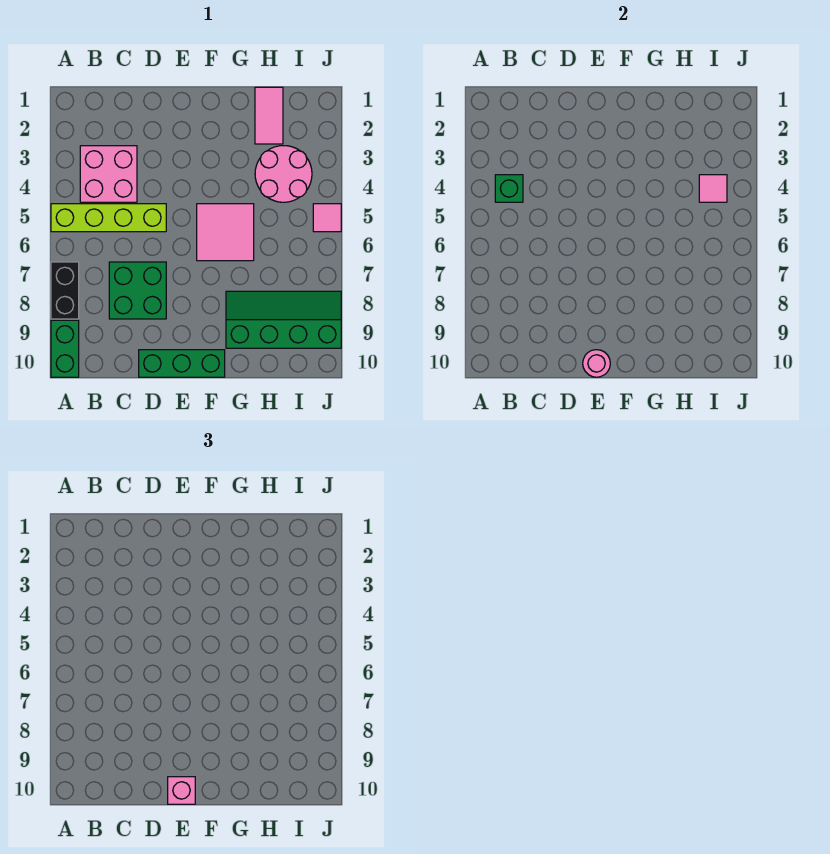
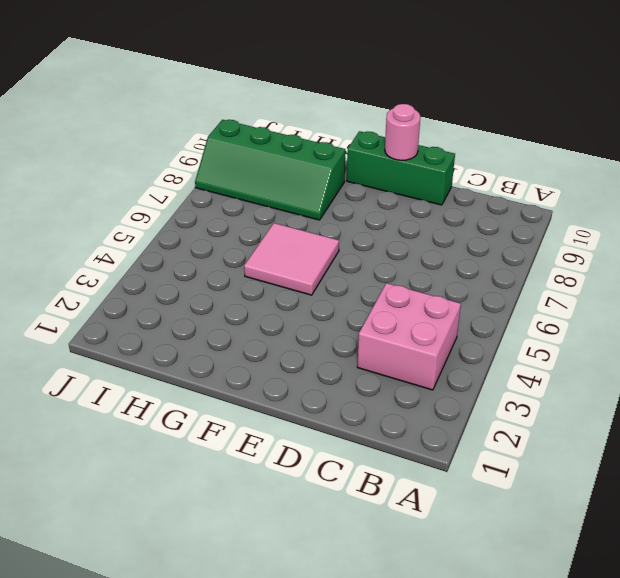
none -> lime 1x4 brick [51,204,166,232]
none -> black 1x2 brick [51,262,79,319]
none -> green 1x2 brick [51,320,79,377]

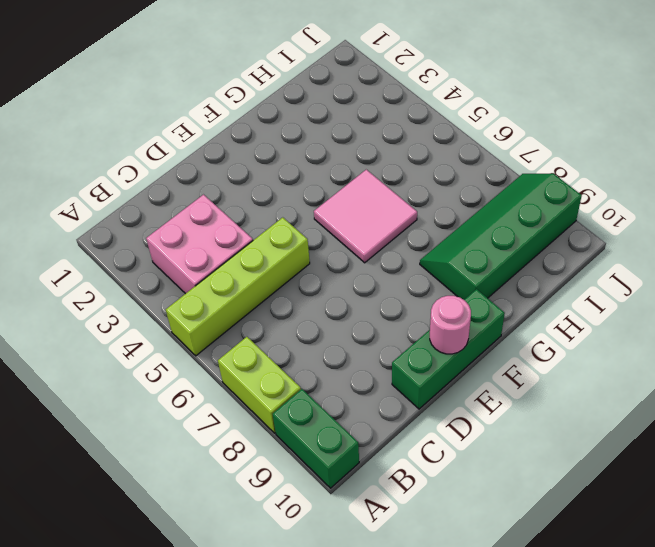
lime 1x2 brick [218,337,301,433] -> black 1x2 brick [51,262,79,319]
none -> green 2x2 brick [109,262,166,319]
none -> pink 1x2 tile [255,87,283,144]
none -> pink 2x2 round brick [255,146,312,202]

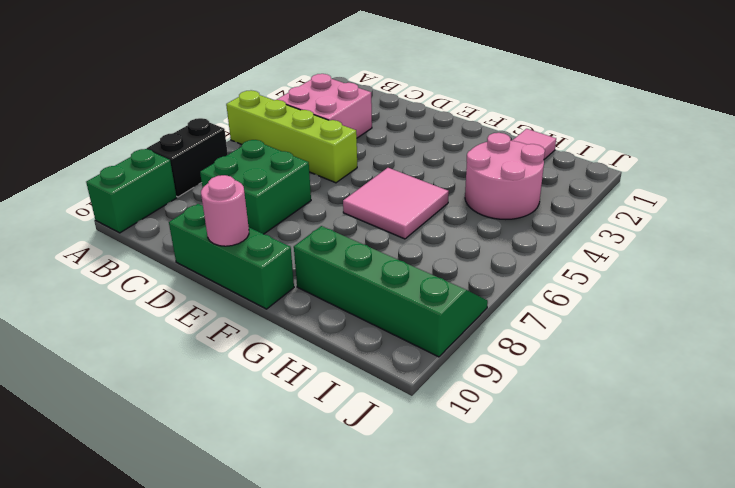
none -> pink 1x1 tile [313,204,341,232]
none -> green 1x1 brick [495,175,523,202]
none -> pink 1x1 tile [699,175,727,202]

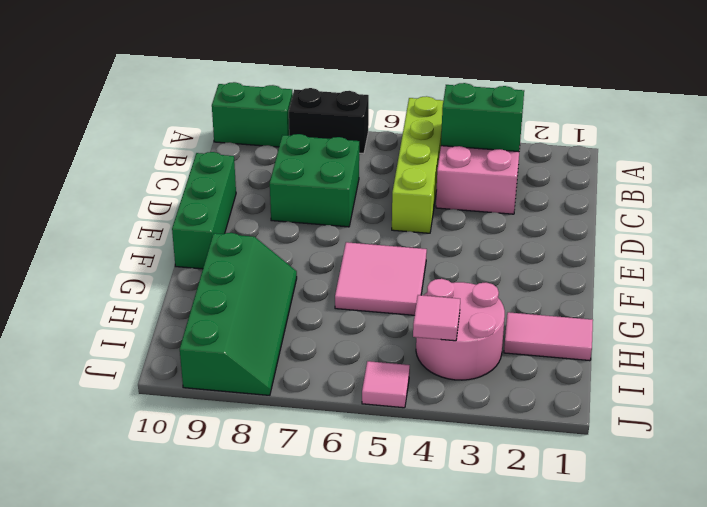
green 1x2 brick [441,83,524,152] -> green 1x1 brick [495,175,523,202]
none -> pink 1x1 round brick [583,350,610,377]
none -> pink 1x1 brick [168,777,195,804]

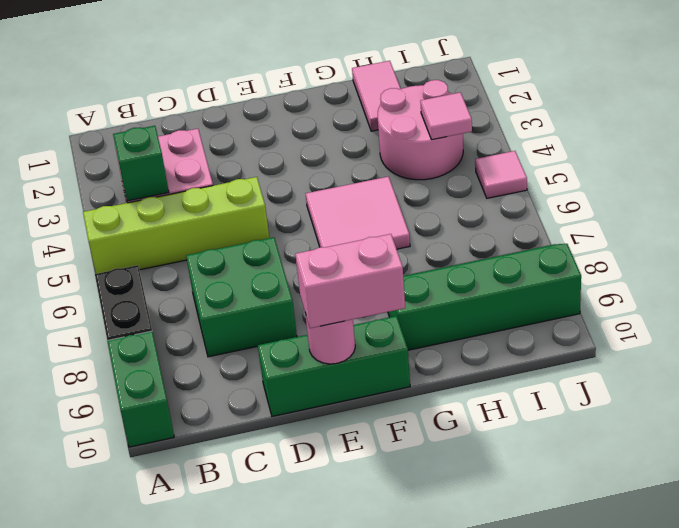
pink 1x2 brick [295,234,405,328] -> pink 1x1 brick [168,777,195,804]

